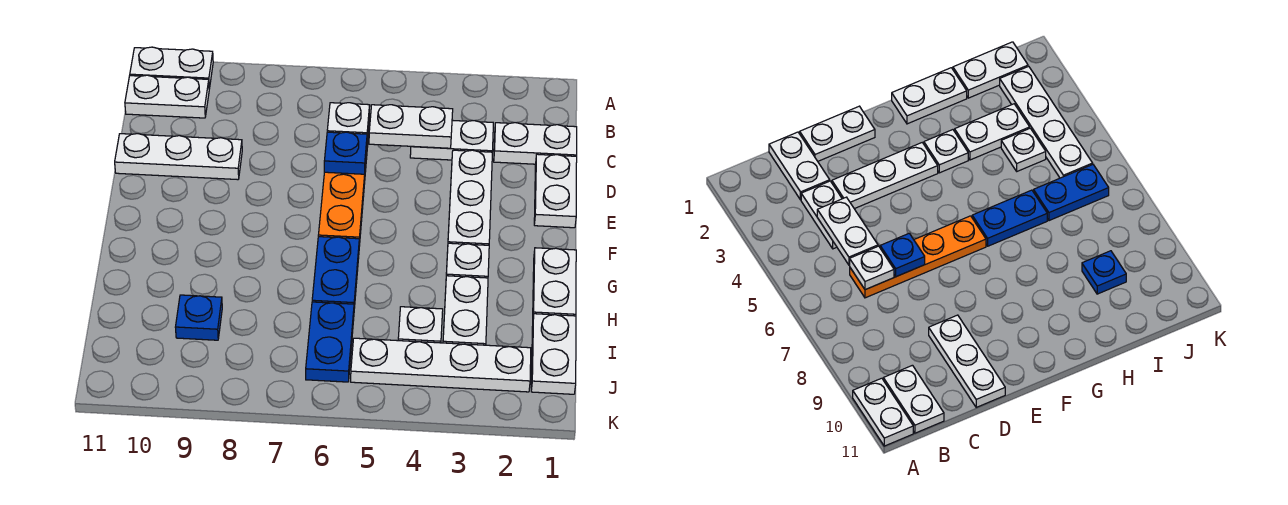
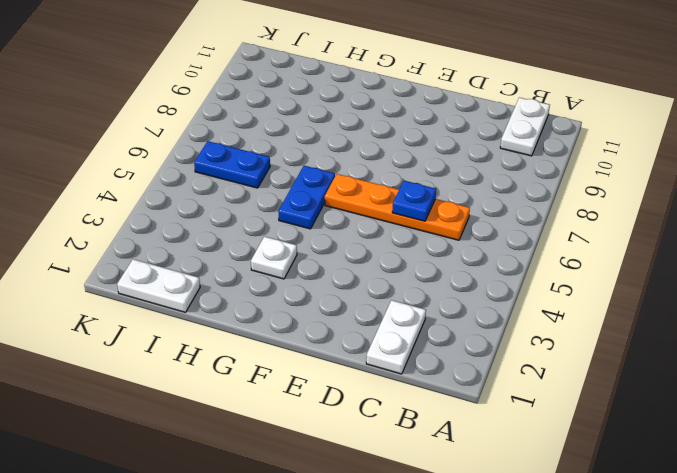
blue 1x2 plate [278,166,335,229] -> blue 1x2 plate turned to [312,237,359,308]
none -> white 1x2 plate [130,47,213,89]
none -> white 1x2 plate [410,120,493,160]
none -> white 1x2 plate [534,154,577,228]

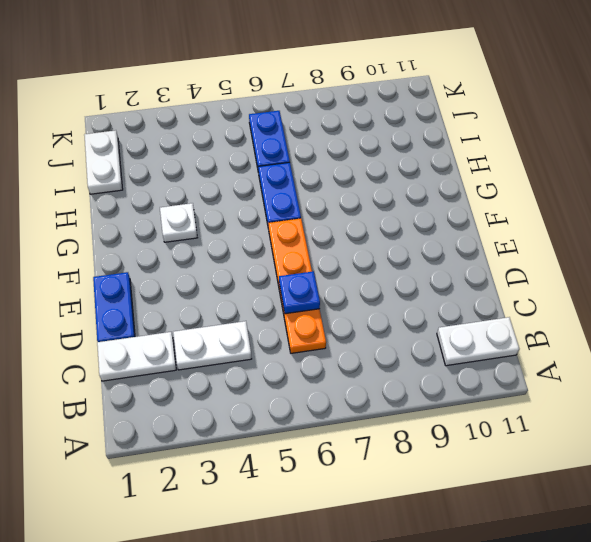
blue 1x2 plate [93,272,135,342] -> white 1x2 plate [534,154,577,228]
none -> white 1x2 plate [130,47,213,89]
none -> white 1x3 plate [448,150,492,245]
none -> white 1x3 plate [115,134,242,180]

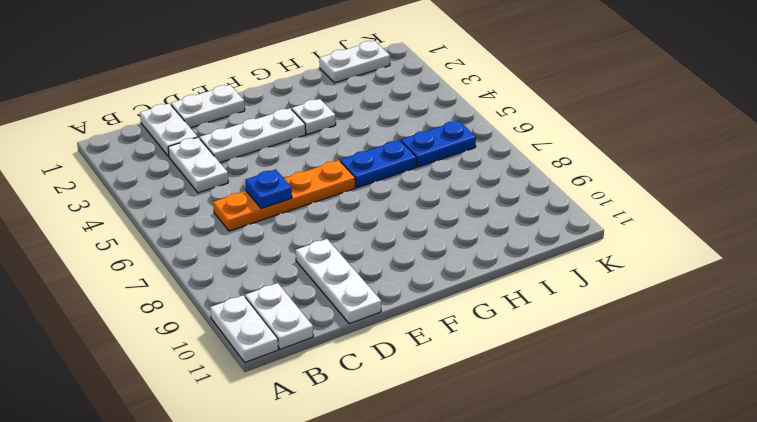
none -> white 1x2 plate [533,248,576,316]
none -> white 1x2 plate [443,276,488,345]
none -> white 1x1 plate [398,307,443,343]

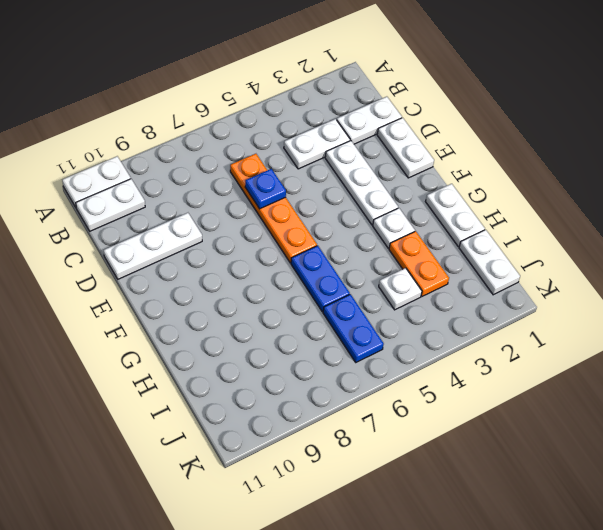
orange 1x2 plate [389,231,449,296] -> white 1x2 plate [443,276,488,345]
none -> blue 1x1 plate [175,295,222,340]
none -> white 1x4 plate [351,338,531,392]
none -> white 1x2 plate [369,105,453,148]

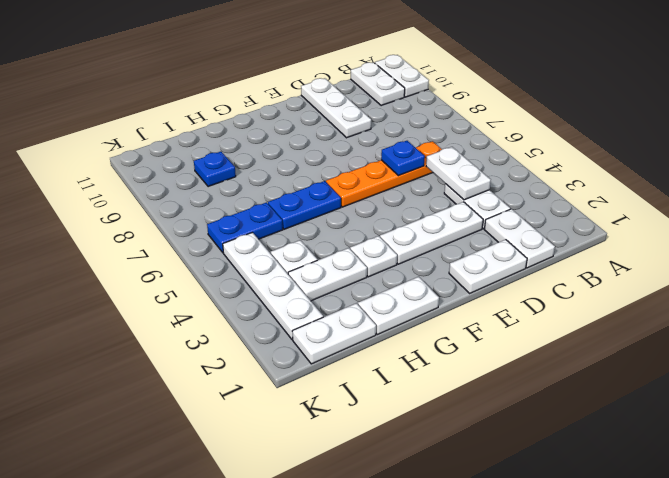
none -> white 1x1 plate [327,103,370,138]

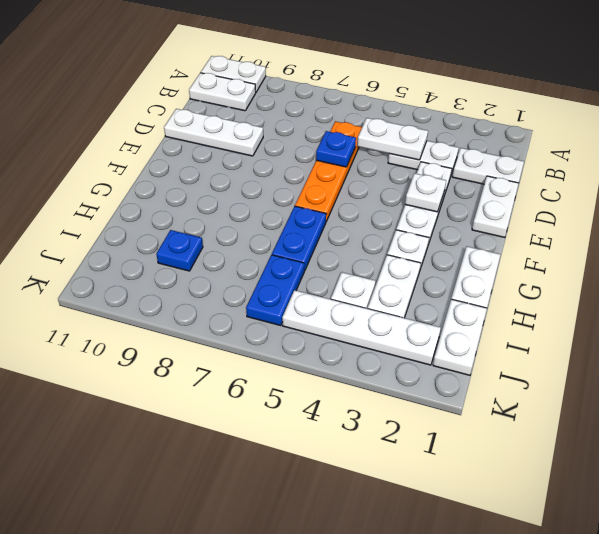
white 1x1 plate [405,173,446,212] -> white 1x1 plate moved to [327,103,370,138]

